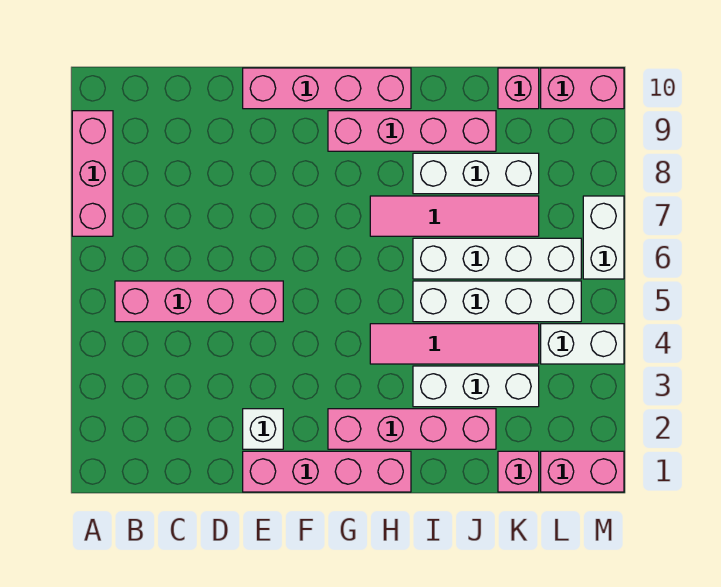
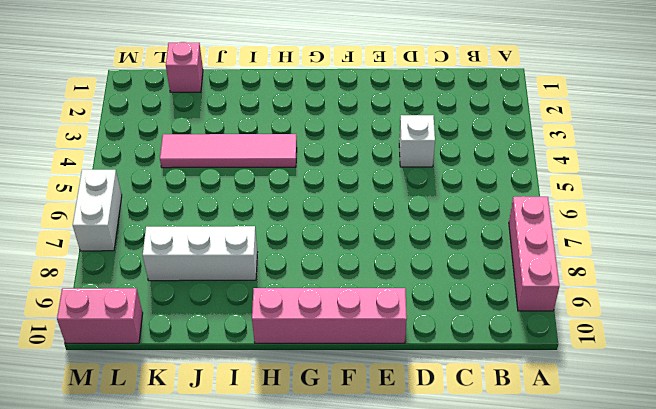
white 1x1 brick [399,115,435,167] -> white 1x1 brick moved to [243,409,283,449]
none -> pink 1x4 brick [115,281,283,322]
none -> pink 1x4 brick [243,451,411,492]
none -> pink 1x4 brick [328,409,496,449]

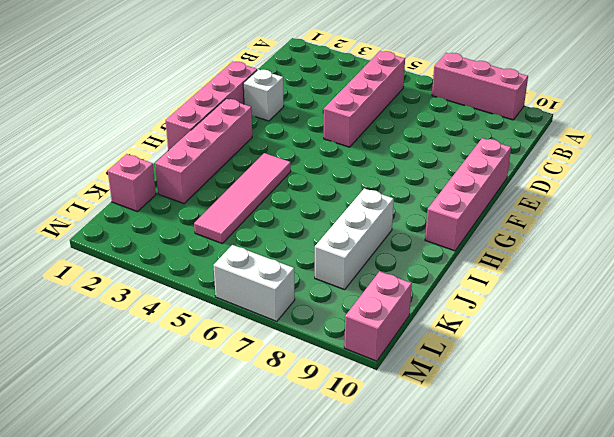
none -> pink 1x4 brick [328,111,496,151]
none -> pink 1x4 tile [370,196,539,236]
none -> white 1x3 brick [413,366,539,407]

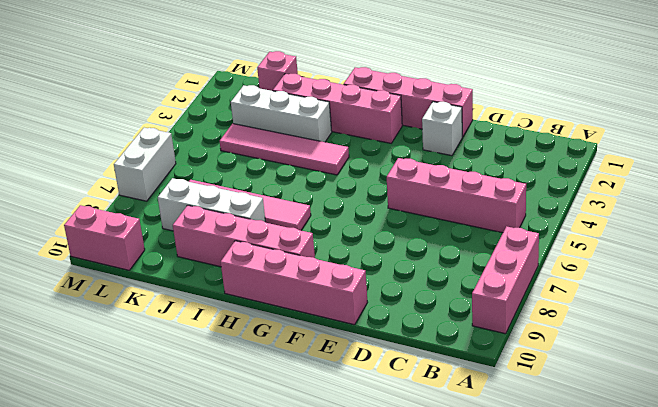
none -> white 1x4 brick [413,281,581,322]
none -> white 1x4 brick [413,238,581,279]
none -> pink 1x1 brick [498,68,539,109]

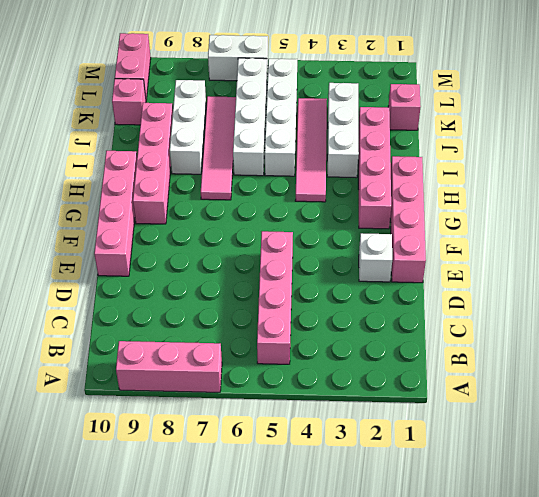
none -> pink 1x2 brick [541,451,624,492]
none -> white 1x2 brick [541,324,624,364]

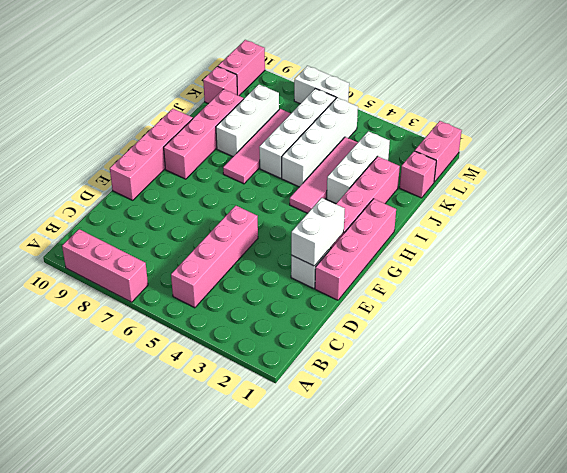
white 1x2 brick [291,198,345,266] -> white 1x2 brick moved to [541,324,624,364]

